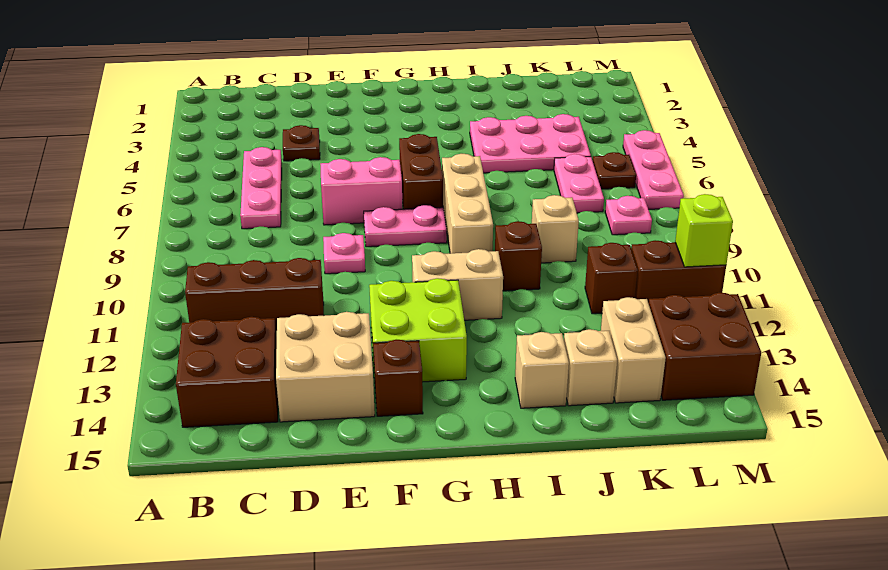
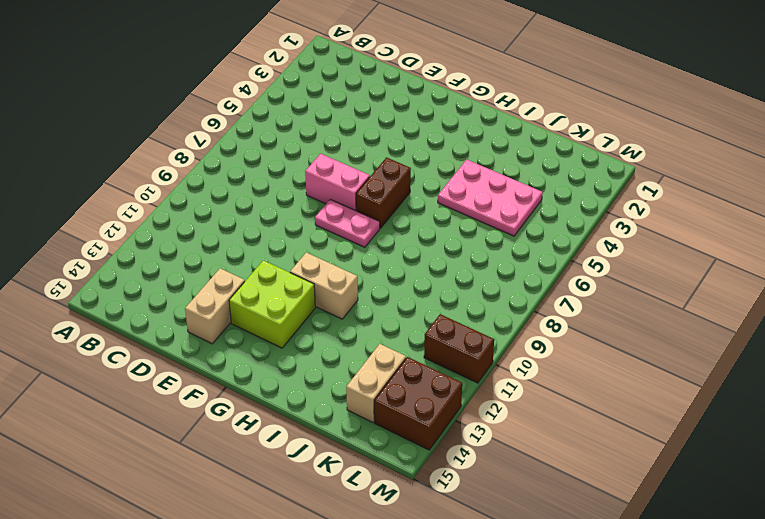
tan 1x2 brick [185,268,245,344] -> tan 2x2 brick [276,312,375,422]
none -> brown 1x3 brick [185,258,324,330]
none -> brown 2x2 brick [176,317,278,427]
none -> pink 1x3 plate [240,147,282,229]

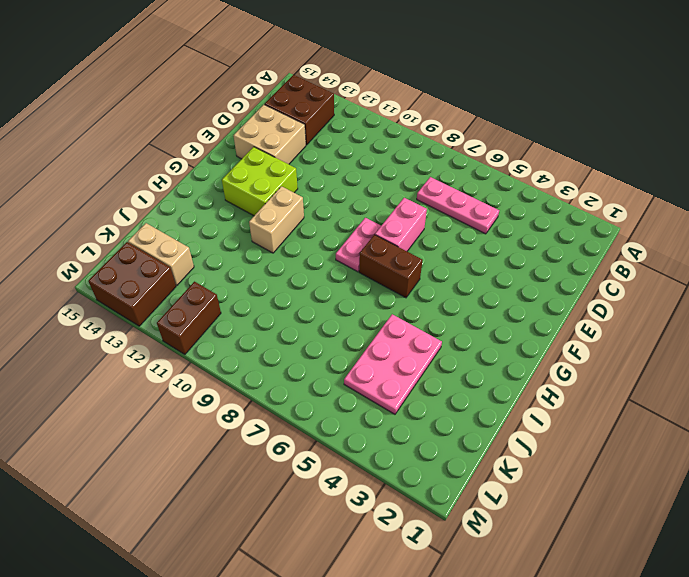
none -> brown 1x3 brick [185,258,324,330]
none -> brown 1x1 plate [283,125,320,161]
none -> pink 1x1 plate [323,233,365,274]

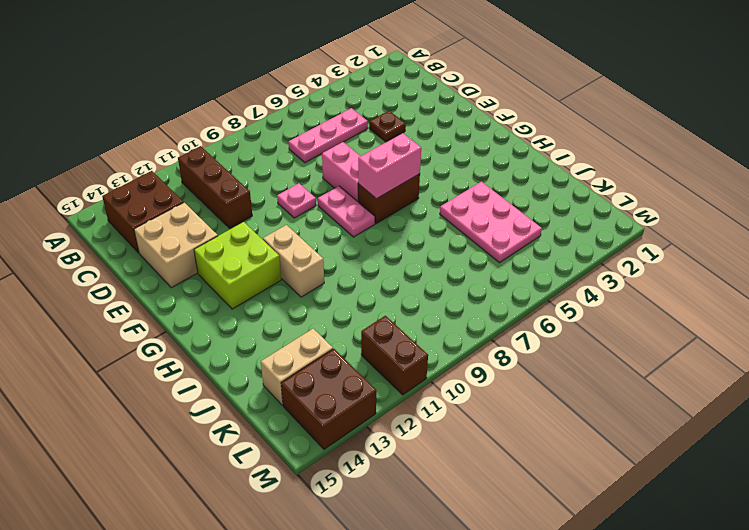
pink 1x2 brick [358,133,421,199] -> none
none -> brown 1x1 brick [373,340,423,416]
none -> tan 1x3 brick [442,154,493,253]
none -> brown 1x1 brick [495,221,542,291]

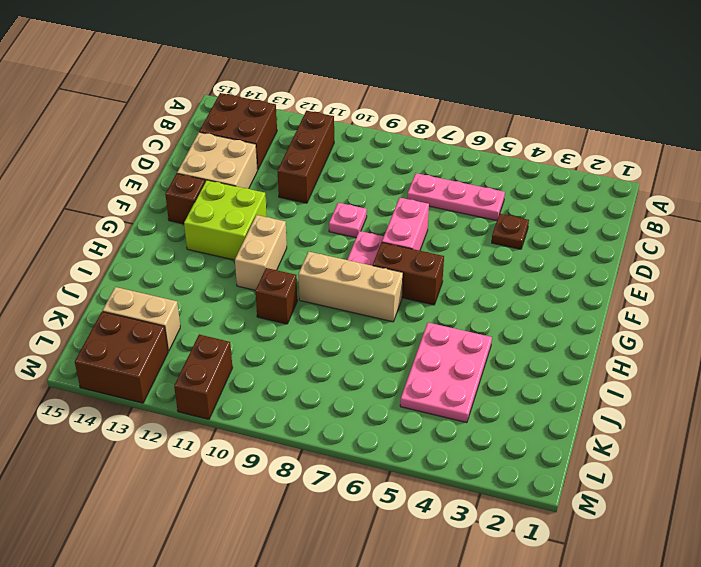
none -> tan 1x1 brick [515,332,569,408]
none -> tan 1x1 brick [532,195,579,263]
none -> tan 1x1 brick [564,329,617,406]

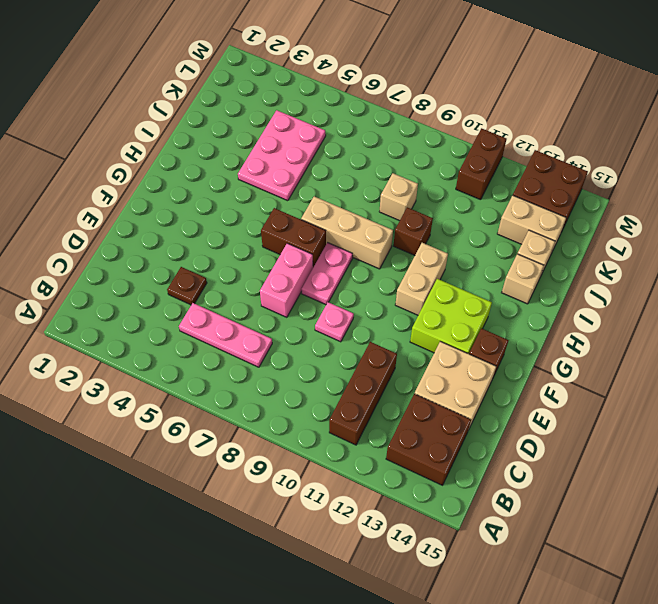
none -> pink 1x2 plate [554,154,604,213]
none -> brown 1x1 brick [585,243,638,314]
none -> brown 1x1 plate [593,152,636,189]

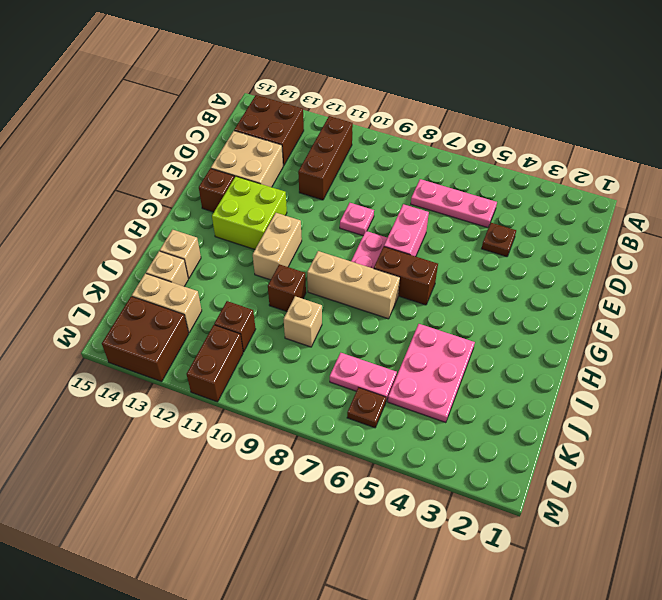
none -> pink 1x1 plate [605,196,652,235]
none -> pink 1x3 plate [623,130,684,209]
none -> lime 1x1 brick [675,194,733,267]

